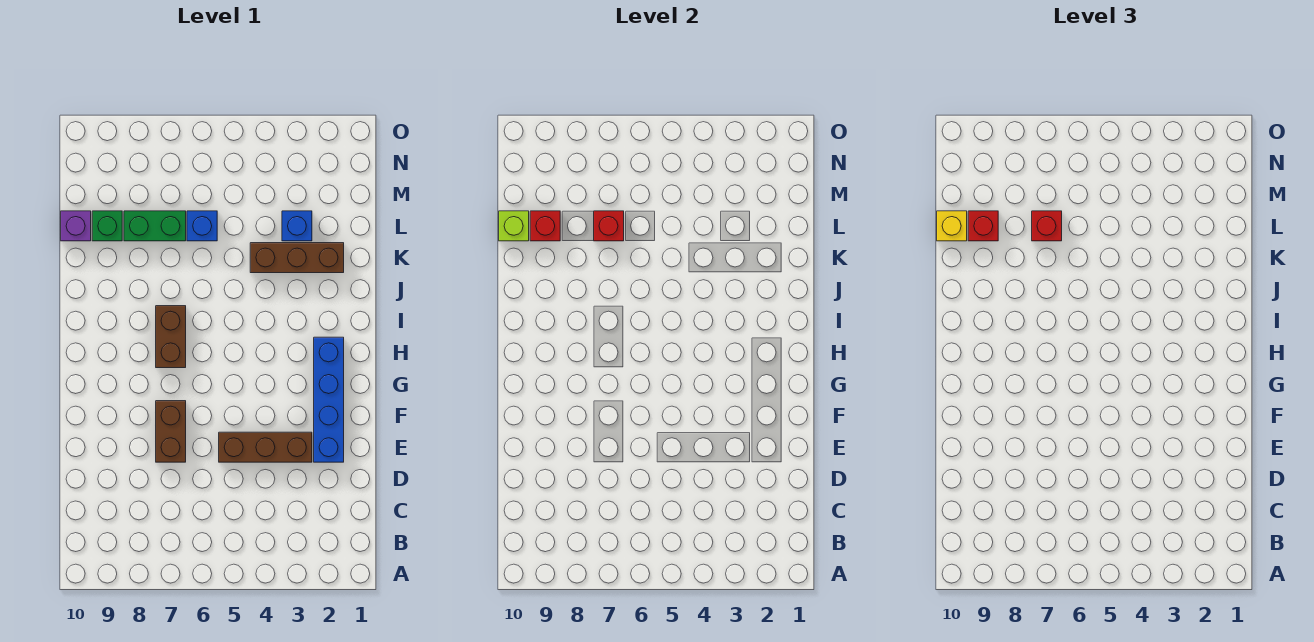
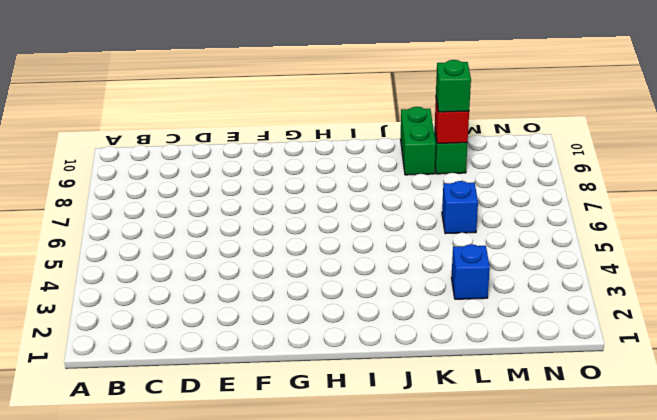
green 1x2 brick [401,107,436,175] -> green 1x2 brick moved to [124,211,186,241]
green 1x1 brick [436,60,471,112] -> red 1x1 brick [968,211,998,241]
none -> blue 1x4 brick [314,337,344,462]
none -> brown 1x3 brick [219,432,312,462]
none -> brown 1x2 brick [156,401,186,462]

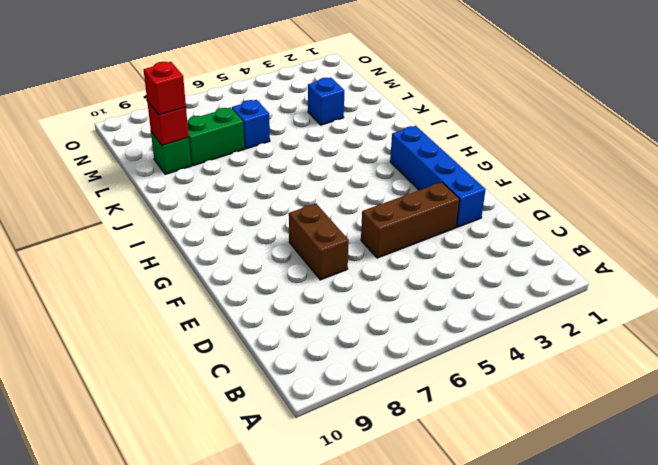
none -> brown 1x2 brick [156,306,186,368]
none -> brown 1x3 brick [250,243,344,273]
none -> purple 1x1 brick [61,211,91,241]

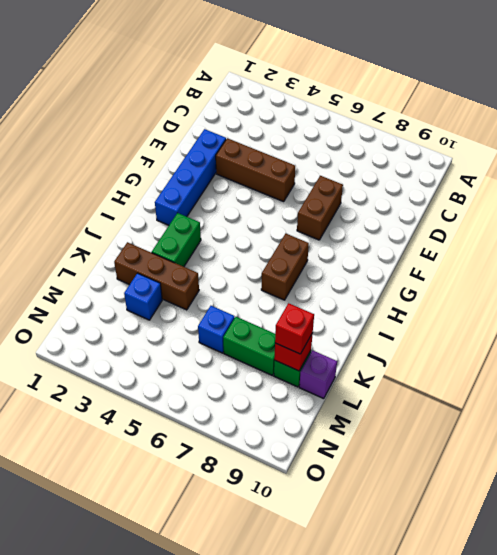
green 1x2 brick [152,213,201,267] -> none
none -> red 1x1 brick [594,211,624,241]
none -> lime 1x1 brick [499,211,529,241]
none -> red 1x1 brick [1032,211,1062,241]

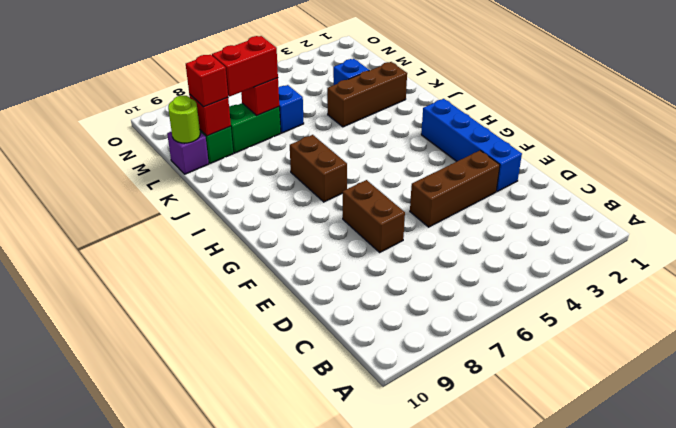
red 1x2 brick [212,36,278,97] -> red 1x1 brick [1032,211,1062,241]
lime 1x1 round brick [168,95,200,143] -> lime 1x1 brick [499,211,529,241]
none -> yellow 1x1 brick [937,211,967,241]

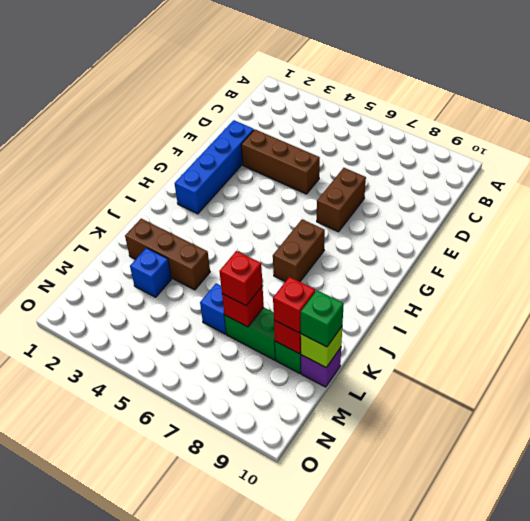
green 1x1 brick [301,290,344,347] -> yellow 1x1 brick [937,211,967,241]

